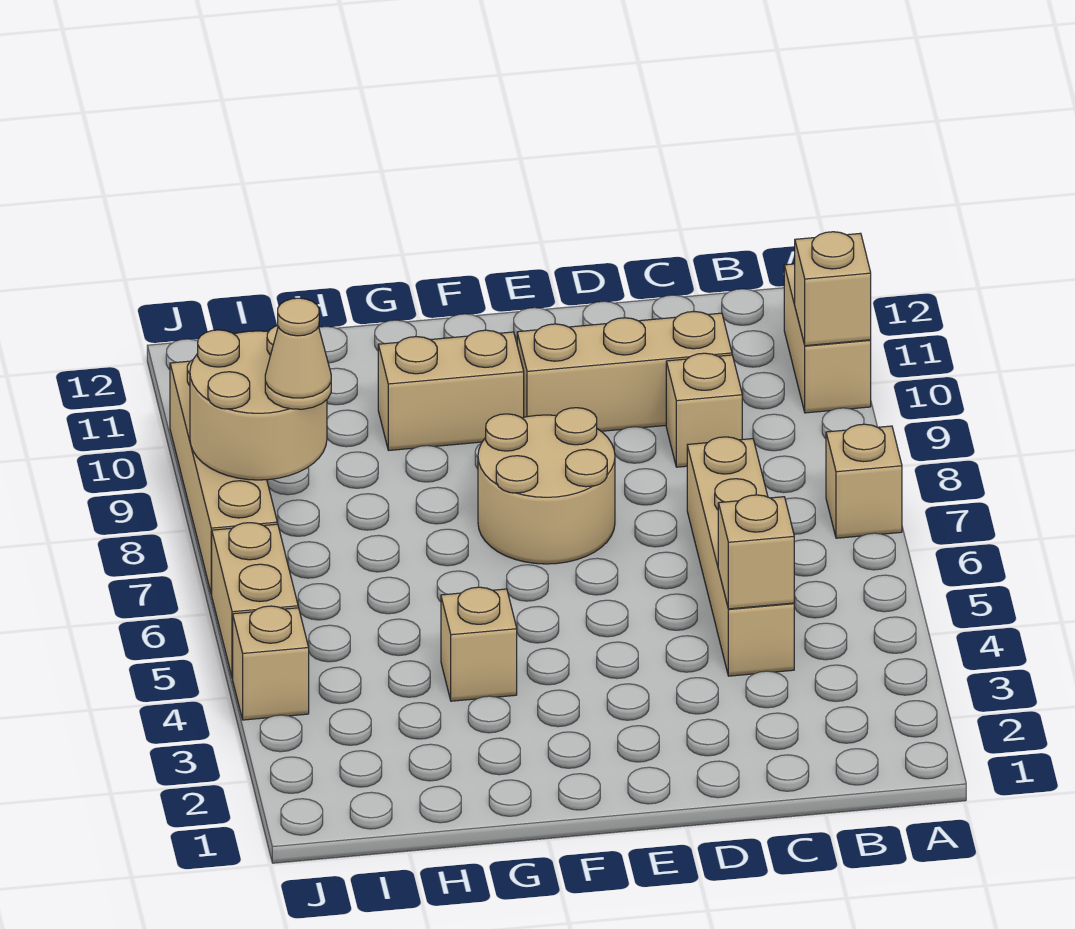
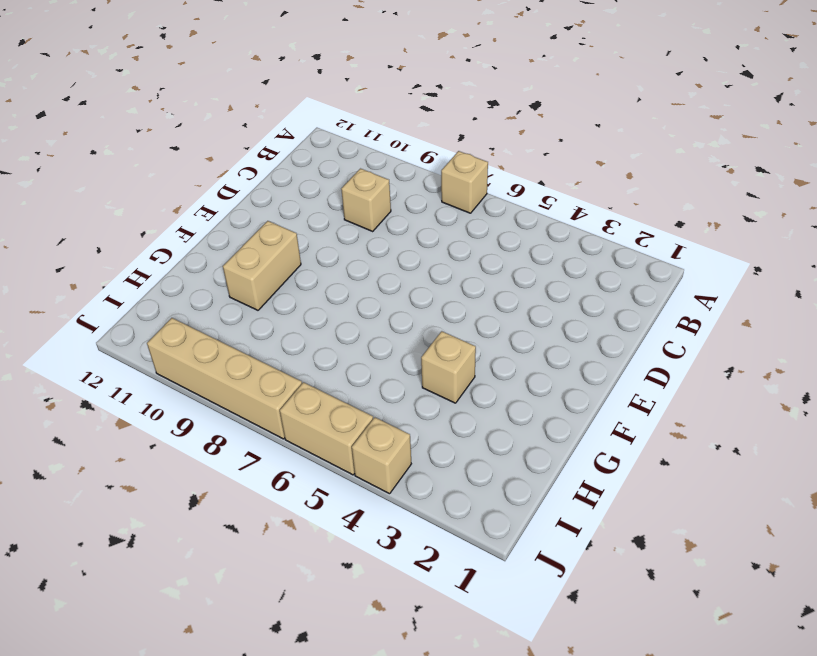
none -> tan 1x2 brick [784,264,871,413]
none -> tan 1x4 brick [687,437,794,676]
none -> tan 1x3 brick [517,312,732,431]

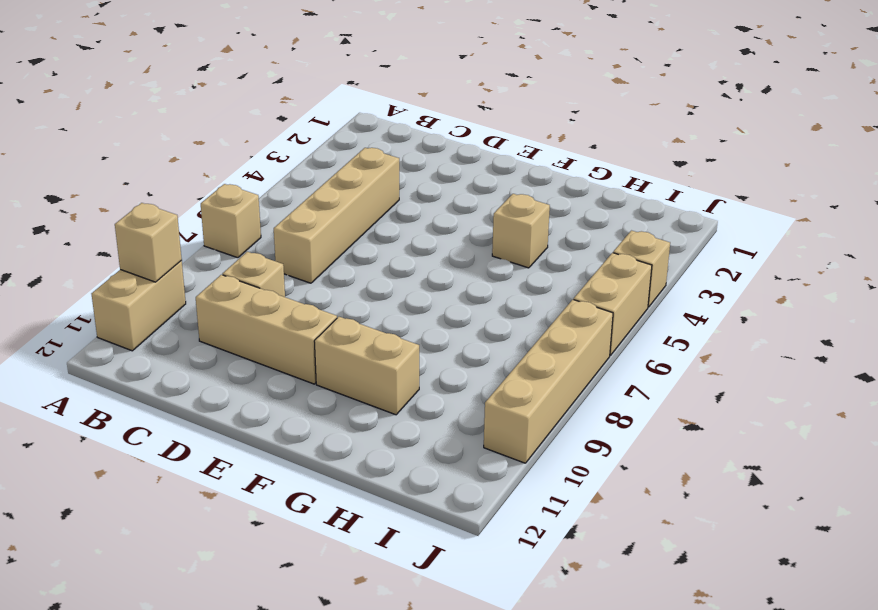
none -> tan 2x2 round brick [478,408,615,564]
none -> tan 1x1 brick [718,495,794,609]
none -> tan 2x2 round brick [190,326,327,480]

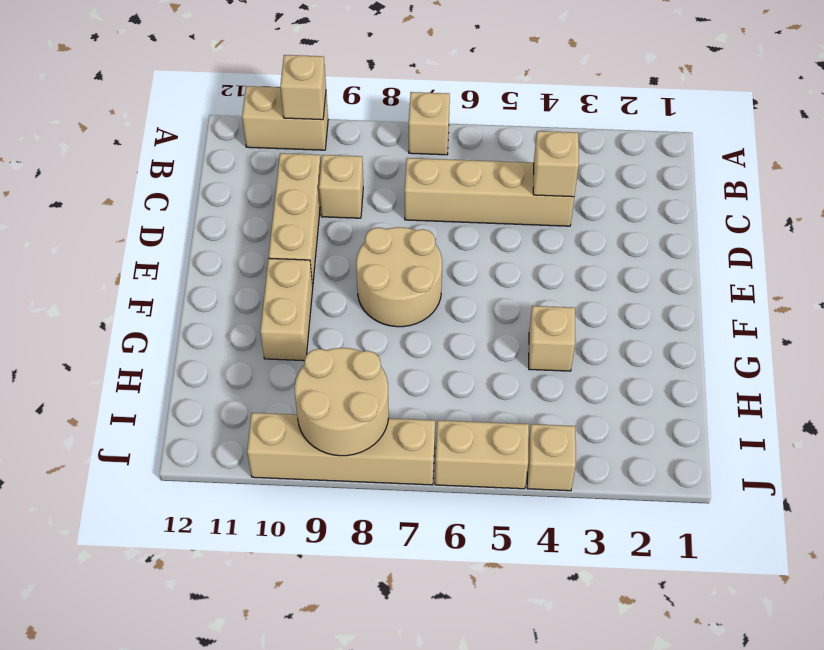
none -> tan 1x1 cone [265,298,331,409]

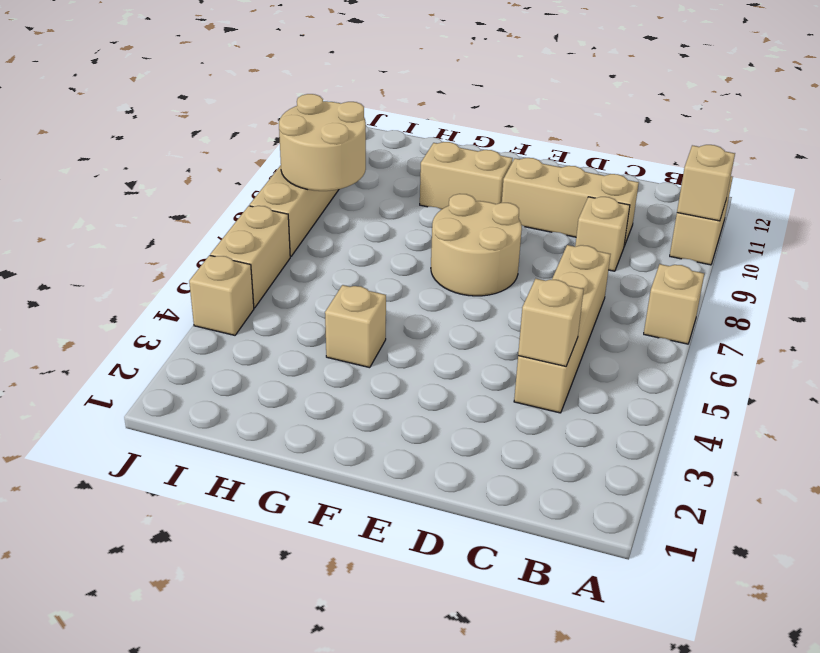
none -> tan 1x1 cone [265,298,331,409]

